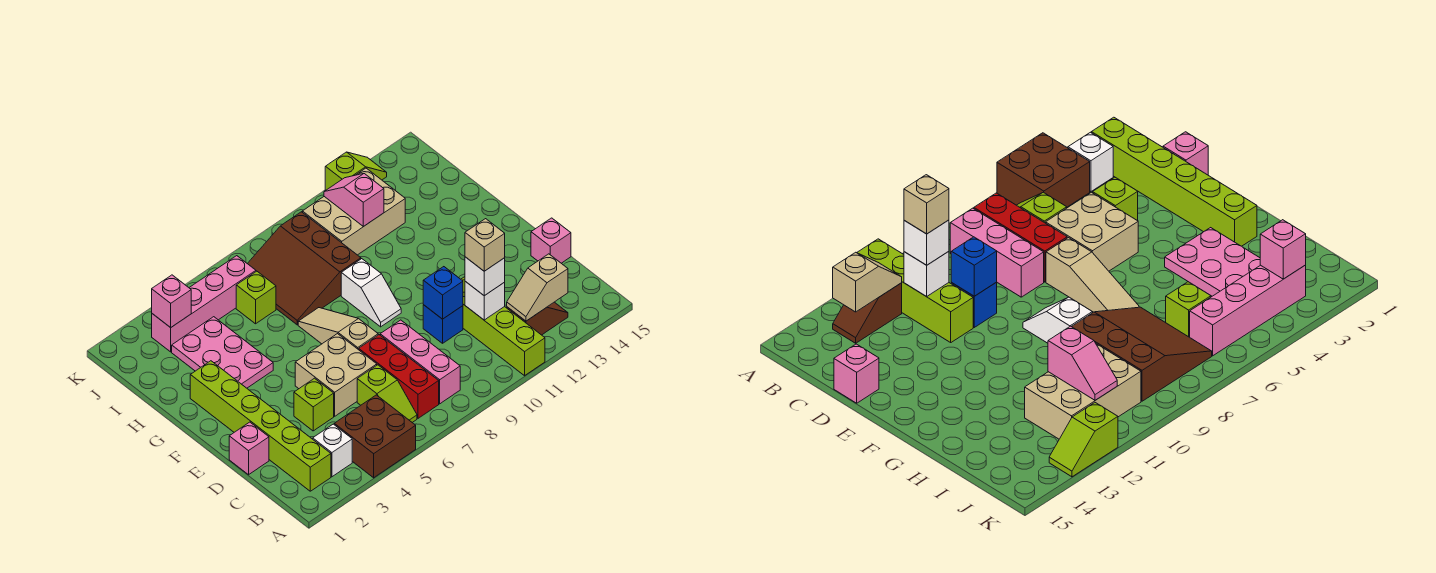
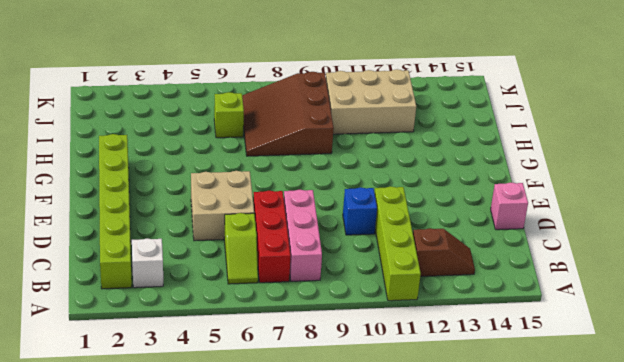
none -> brown 2x2 brick [334,395,416,478]
none -> pink 1x1 brick [229,422,269,475]
none -> lime 1x1 brick [294,378,334,431]

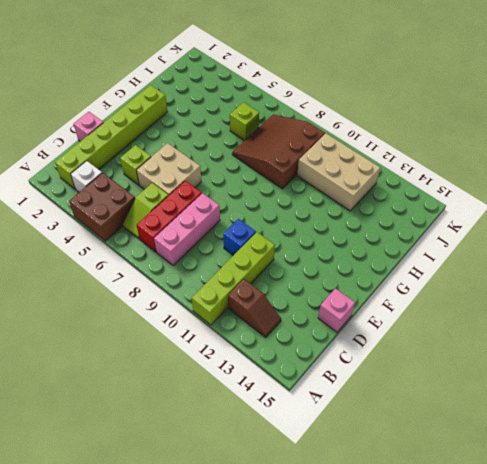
none -> tan 1x3 slope [298,308,378,350]
none -> white 1x2 slope [341,259,401,327]
none -> pink 2x3 plate [172,317,273,388]

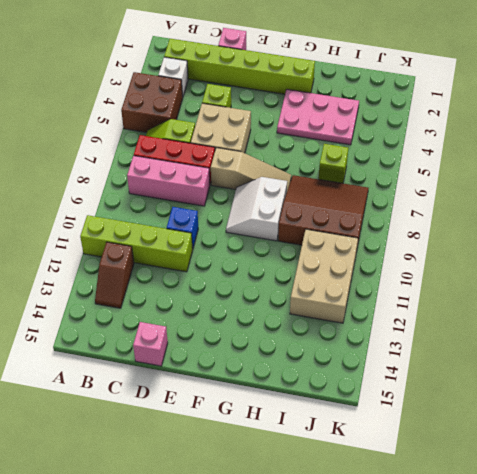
white 2x2 slope [226,177,287,241] -> white 1x2 slope [341,259,401,327]
none -> pink 1x4 brick [152,256,256,352]
none -> lime 1x2 slope [325,152,387,191]
none -> tan 1x2 slope [507,254,568,321]

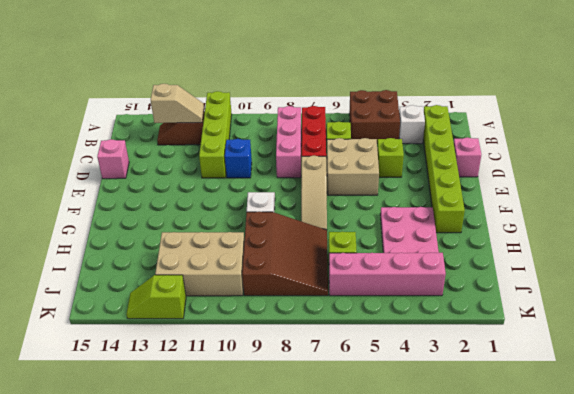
none -> white 1x1 brick [465,281,505,320]
none -> blue 1x1 brick [423,267,463,319]
none -> pink 1x2 slope [324,174,384,227]

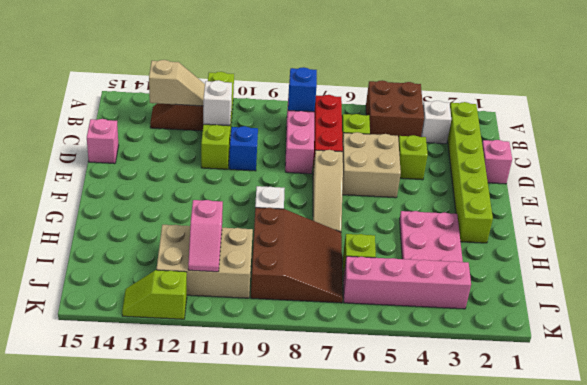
blue 1x1 brick [288,67,317,112] -> blue 1x1 brick moved to [423,267,463,319]
none -> pink 1x1 brick [152,275,191,328]
none -> white 1x1 brick [465,257,505,296]
none -> tan 1x1 brick [465,219,505,271]

